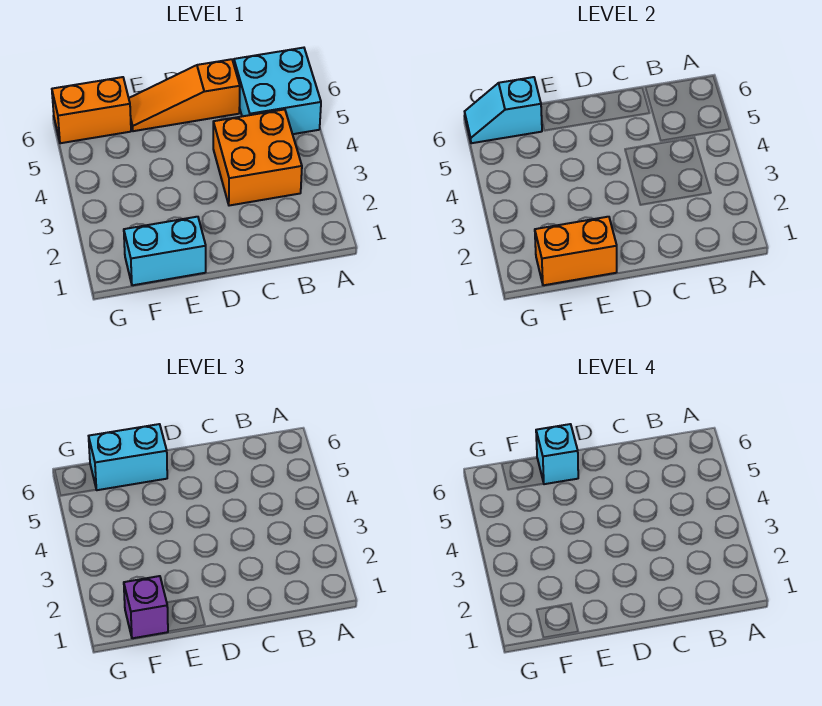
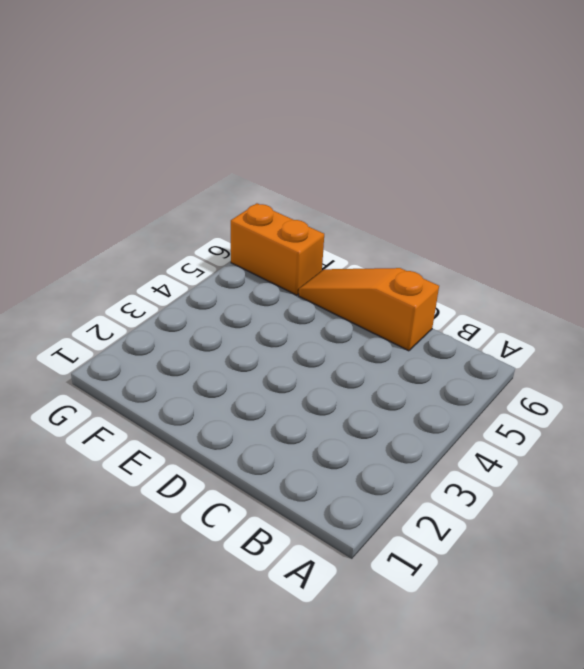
none -> cyan 2x2 brick [234,48,321,134]
none -> orange 2x2 brick [213,109,302,206]

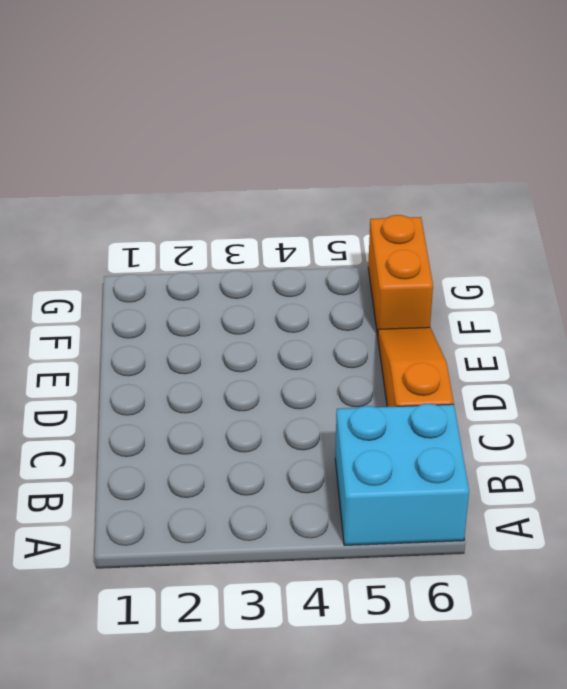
none -> orange 2x2 brick [213,109,302,206]
none -> cyan 1x2 brick [124,217,206,285]

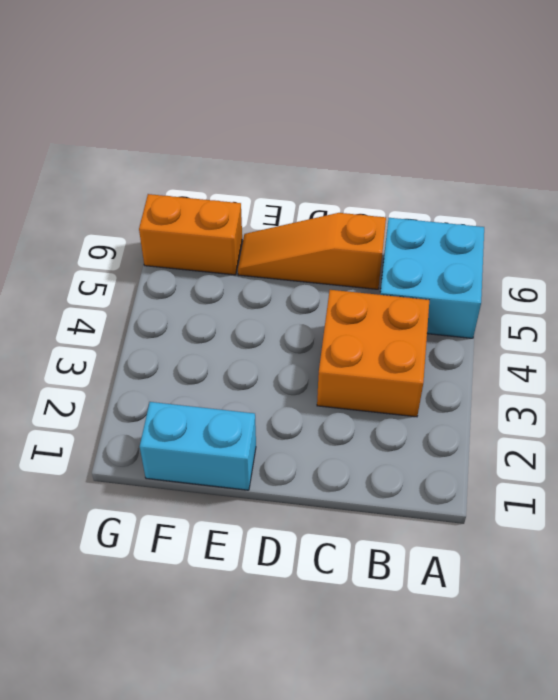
none -> orange 1x2 brick [535,217,617,285]
none -> cyan 1x2 slope [465,77,542,143]

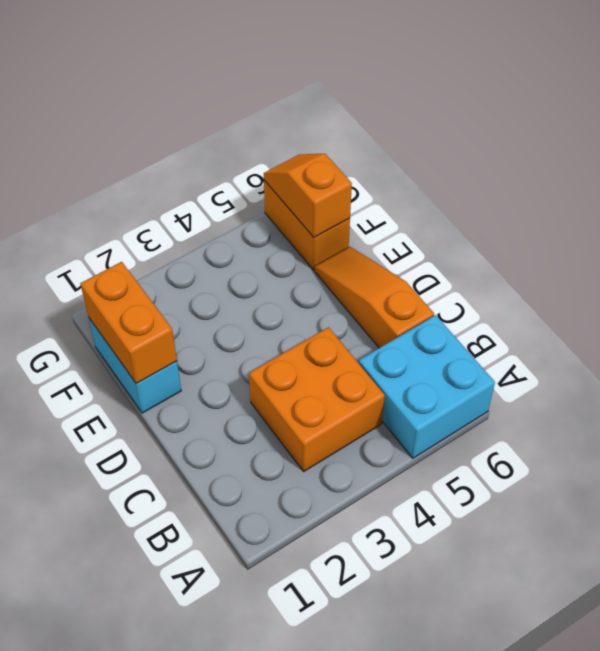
orange 1x2 slope [264,154,352,238] -> cyan 1x2 slope [465,77,542,143]
none -> cyan 1x2 brick [89,424,167,490]
none -> purple 1x1 brick [124,576,168,638]

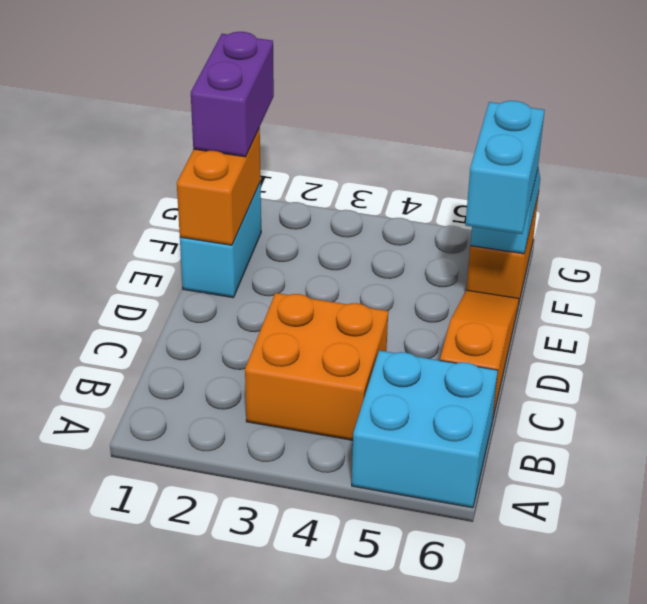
purple 1x2 brick [191,32,274,157] -> purple 1x1 brick [124,576,168,638]
none -> cyan 1x1 brick [536,424,578,484]

